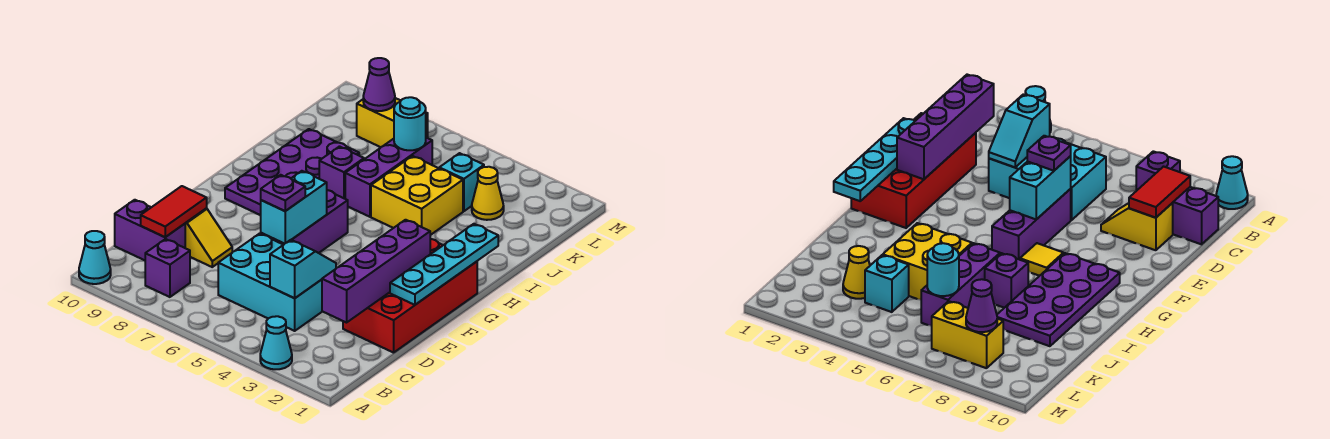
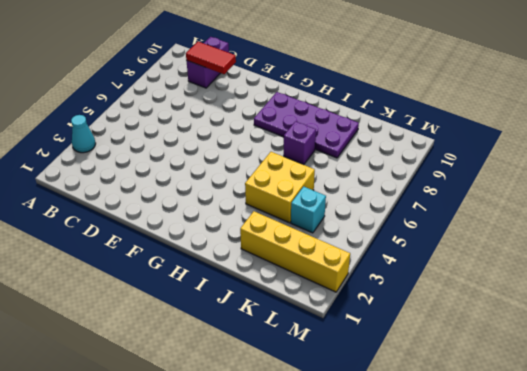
yellow 1x4 brick [240,211,350,292] -> none
none -> cyan 1x1 cone [79,231,111,284]
none -> purple 1x1 brick [145,239,190,297]
none -> cyan 2x3 brick [218,234,322,331]

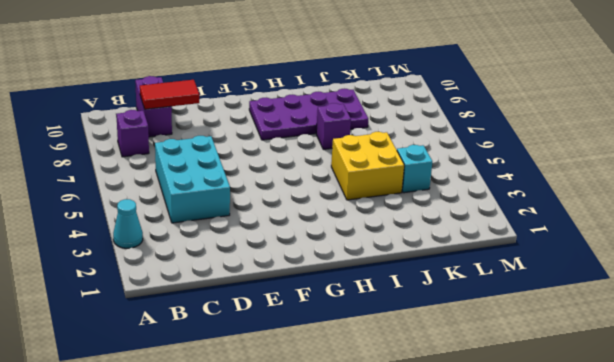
none -> cyan 1x1 cone [79,231,111,284]
none -> red 2x4 brick [343,239,477,353]
none -> yellow 1x2 slope [185,208,232,267]

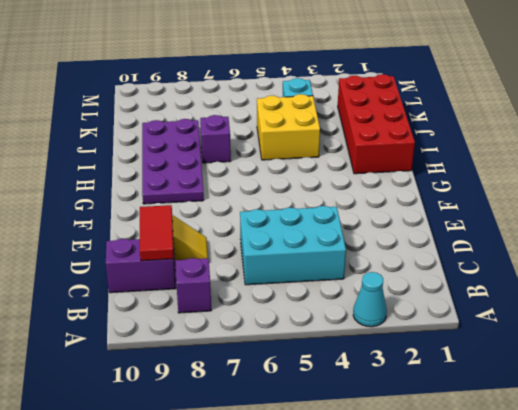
red 2x4 brick [338,74,415,174] -> red 2x4 brick moved to [343,239,477,353]
none -> cyan 1x1 cone [79,231,111,284]
none -> purple 1x3 brick [261,190,348,253]
none -> yellow 1x1 tile [1020,243,1064,276]

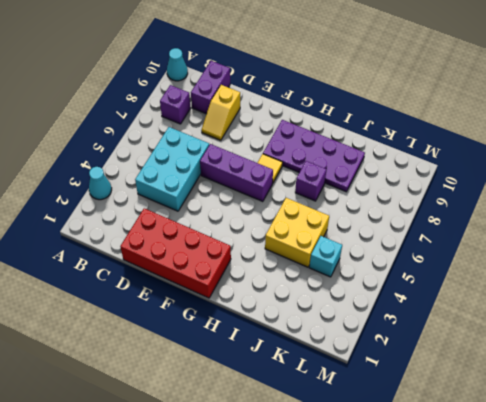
none -> purple 1x3 brick [345,138,432,217]
none -> yellow 1x1 cone [472,167,504,220]
none -> yellow 1x2 brick [357,98,428,147]

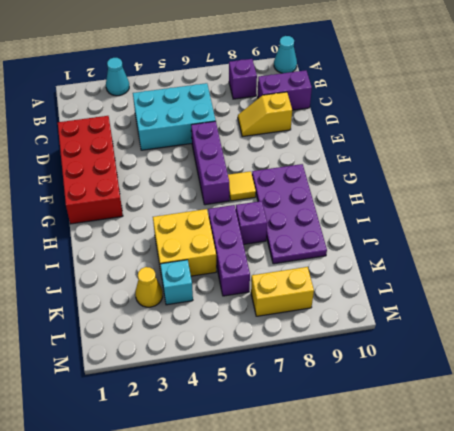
none -> purple 1x4 brick [322,220,430,323]
none -> cyan 1x2 slope [270,240,336,298]
none -> red 1x2 tile [141,186,207,237]

